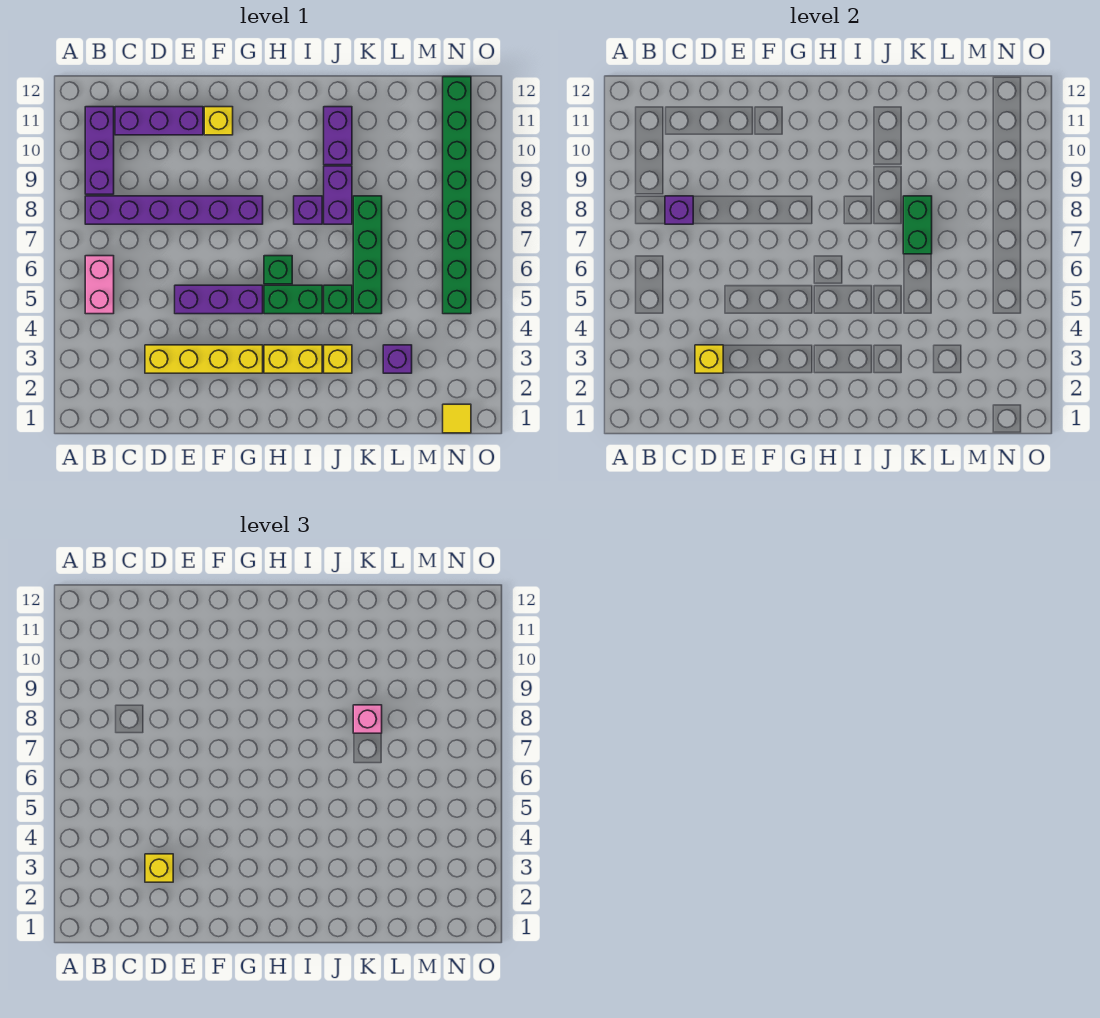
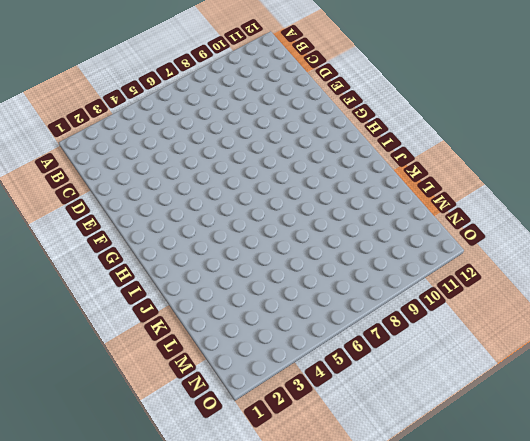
none -> pink 1x2 brick [85,256,114,314]
none -> purple 1x6 brick [85,196,263,224]
none -> purple 1x3 brick [85,107,114,194]

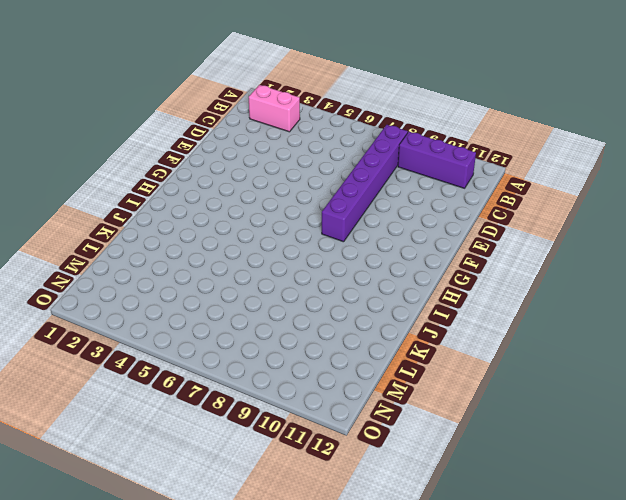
pink 1x2 brick [249,85,300,132] -> pink 1x2 brick moved to [85,256,114,314]
none -> purple 1x3 brick [115,107,203,135]
none -> yellow 1x4 brick [145,345,263,373]
none -> purple 1x3 brick [175,285,263,314]

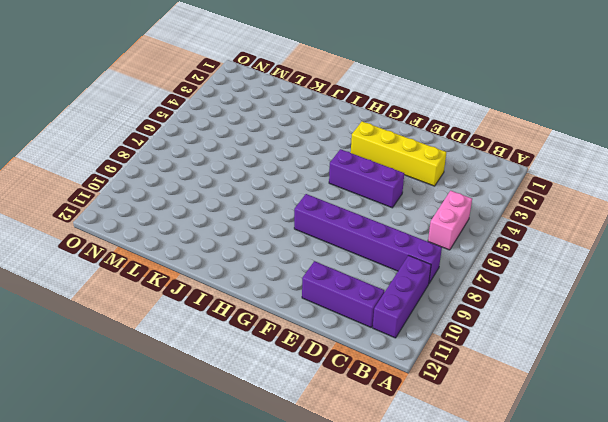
none -> yellow 1x1 brick [204,107,233,135]
none -> yellow 1x2 brick [264,345,322,373]
none -> green 1x2 brick [264,285,322,314]

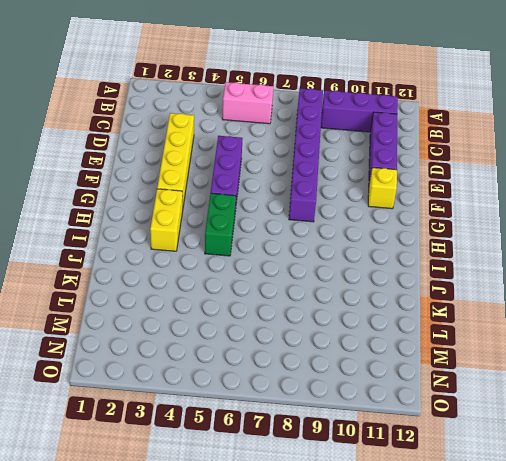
none -> green 1x1 brick [264,256,292,284]
none -> purple 1x1 brick [294,196,322,224]
none -> yellow 1x1 brick [324,345,352,373]

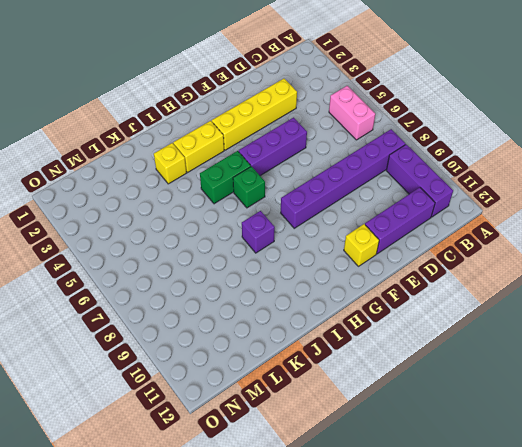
none -> green 1x1 brick [324,285,352,314]
none -> purple 1x2 brick [324,166,352,224]
none -> purple 1x2 brick [324,107,352,165]

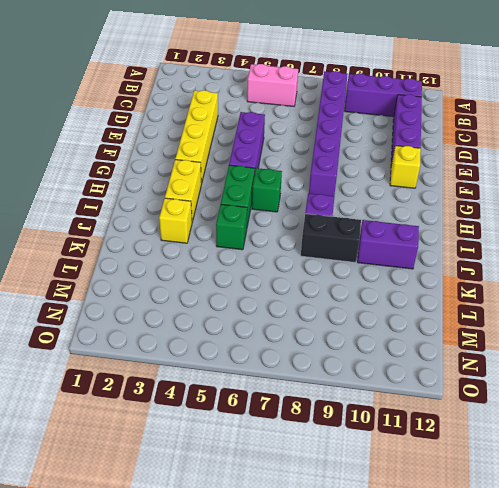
black 1x2 brick [301,214,361,262] -> purple 1x2 brick [324,166,352,224]
none -> green 1x4 brick [353,196,382,314]
none -> purple 1x1 brick [383,345,412,373]
none -> yellow 1x1 tile [443,404,471,433]

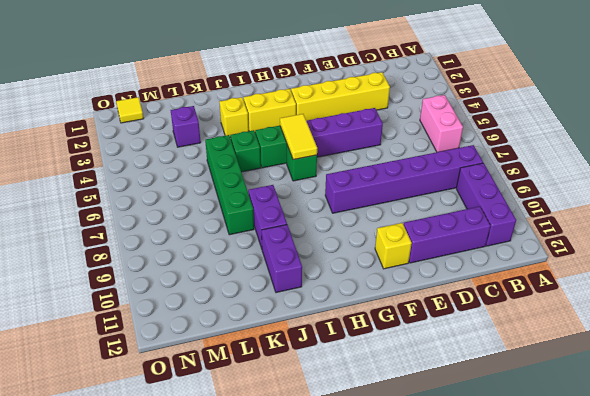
yellow 1x2 tile [280,114,317,160] -> none
none -> purple 1x1 brick [294,196,322,224]
none -> green 1x8 brick [443,77,471,314]
none -> purple 1x1 brick [665,196,693,224]

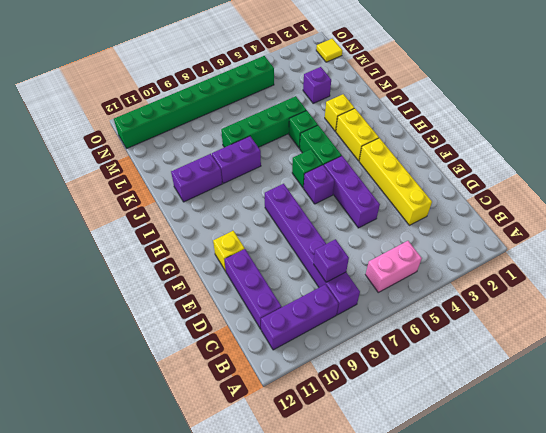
purple 1x1 brick [304,165,335,204] -> purple 1x1 brick moved to [294,196,322,224]
none -> yellow 1x1 brick [695,345,723,373]
none -> green 1x2 brick [903,196,932,254]
none -> yellow 1x1 brick [145,854,173,882]

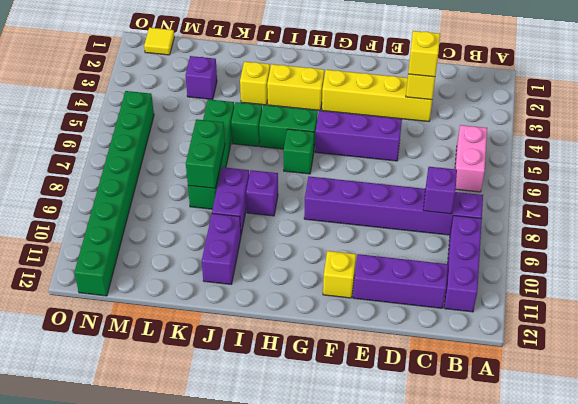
none -> pink 1x1 brick [353,705,382,733]

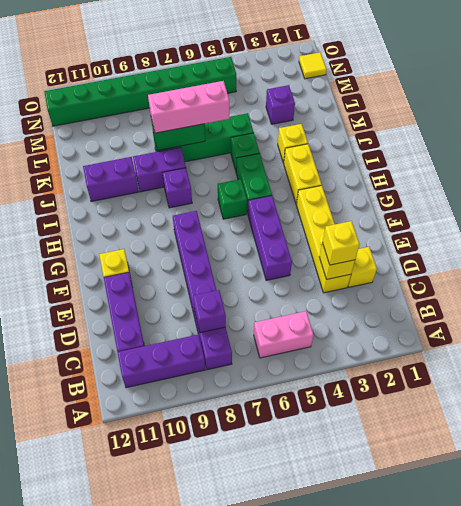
yellow 1x1 brick [348,247,377,287] -> none
pink 1x3 brick [148,81,229,133] -> pink 1x1 brick [353,705,382,733]

